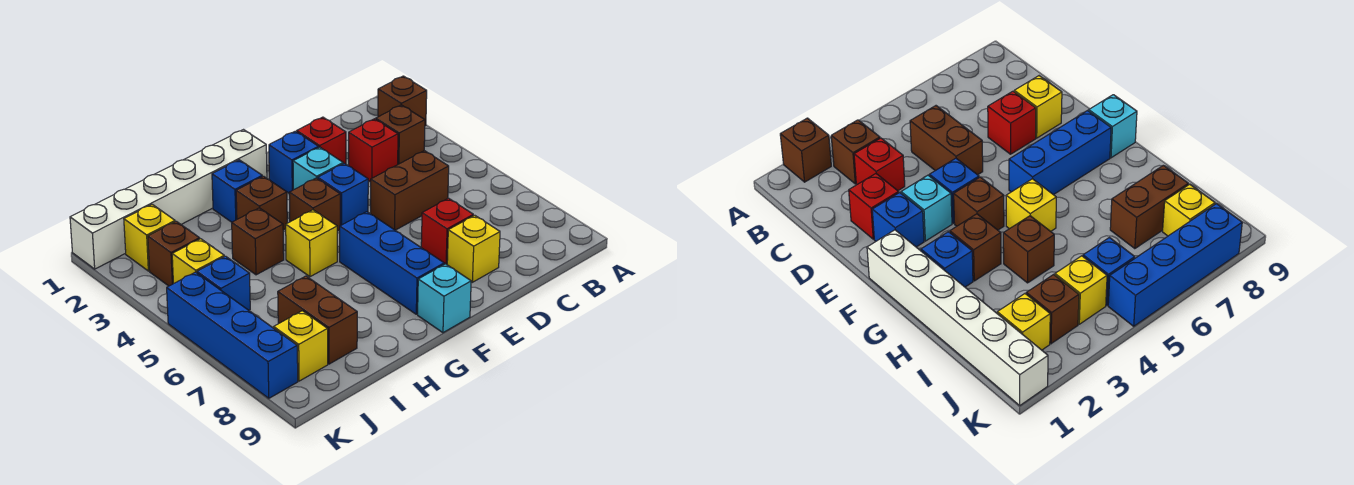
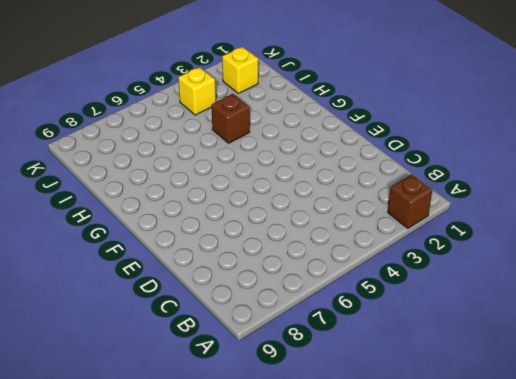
none -> brown 1x1 brick [376,105,425,164]
none -> red 1x1 brick [349,119,398,182]
none -> brown 1x2 brick [371,151,449,230]

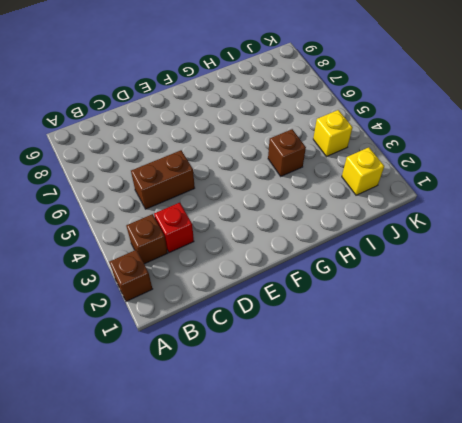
none -> red 1x1 brick [297,117,346,164]
none -> red 1x1 brick [421,198,473,264]
none -> yellow 1x1 brick [447,215,500,282]

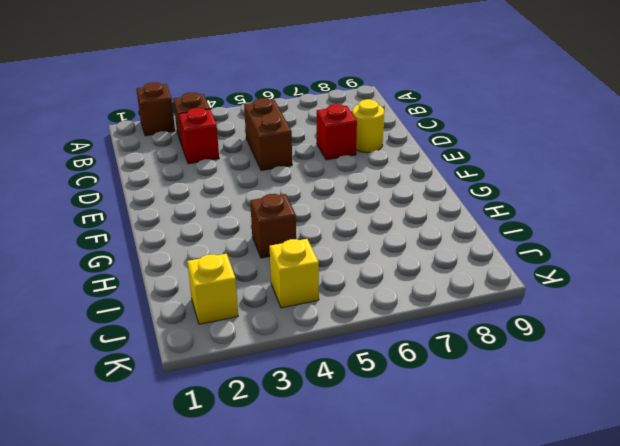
yellow 1x1 round brick [352,99,384,153] -> yellow 1x1 brick [447,215,500,282]
none -> red 1x1 brick [297,117,346,164]
none -> blue 1x1 brick [269,131,319,193]
none -> cyan 1x1 brick [293,147,343,190]

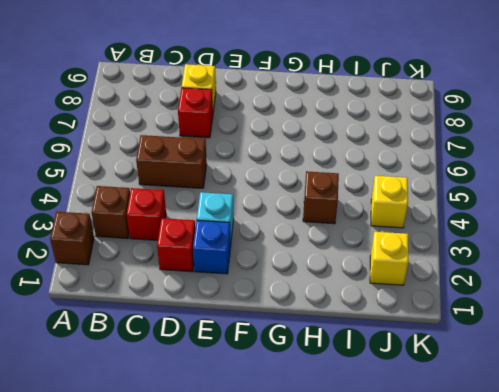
none -> blue 1x1 brick [318,163,368,226]
none -> white 1x6 brick [70,130,267,269]
none -> brown 1x1 brick [289,178,340,231]

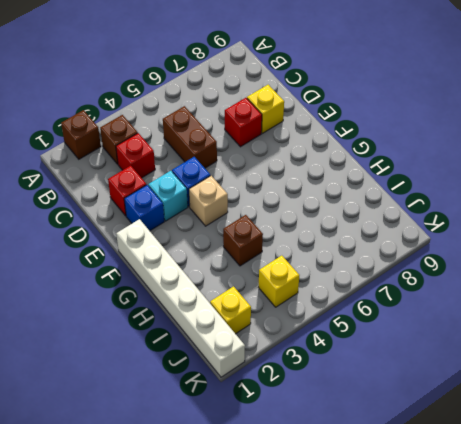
tan 1x1 brick [189,176,228,226] -> brown 1x1 brick [289,178,340,231]
none -> blue 1x3 brick [340,212,444,314]
none -> cyan 1x1 brick [418,264,471,333]
none -> blue 1x1 brick [212,160,262,222]

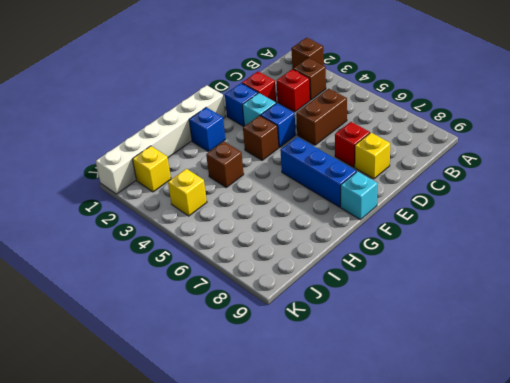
none -> brown 1x1 brick [236,176,287,230]
none -> yellow 1x1 brick [286,210,337,277]
none -> brown 1x2 brick [278,276,357,364]

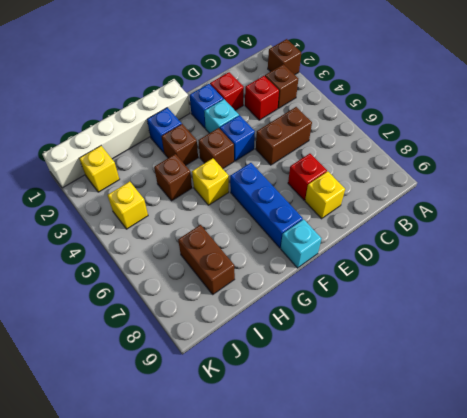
none -> brown 1x1 brick [148,221,200,286]
none -> blue 1x1 brick [197,256,250,310]
none -> yellow 1x1 brick [274,311,328,381]

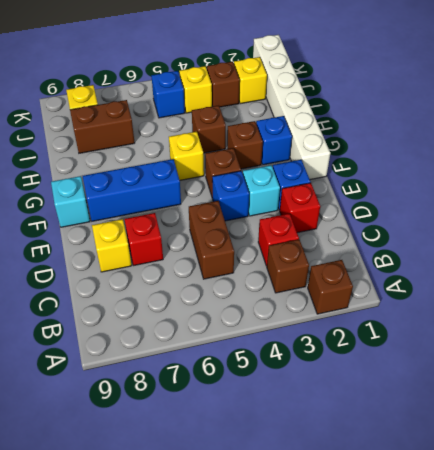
none -> blue 1x4 brick [167,272,298,398]

